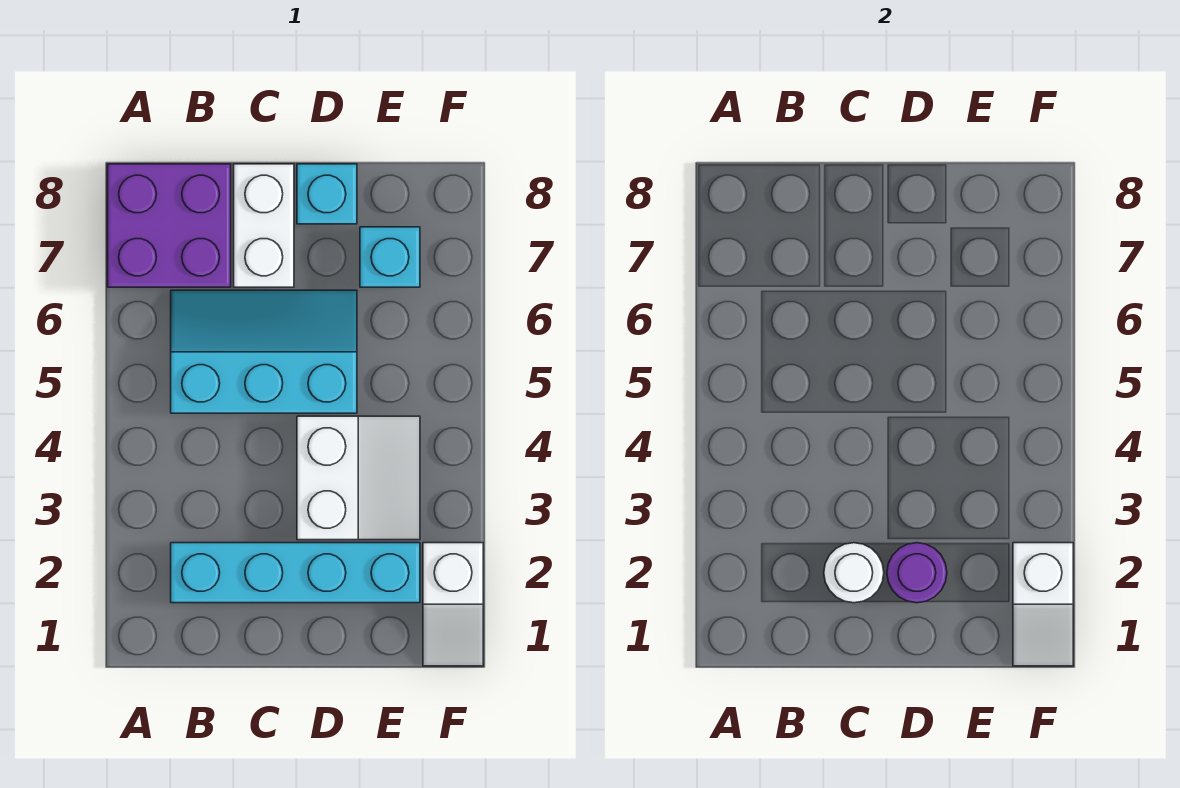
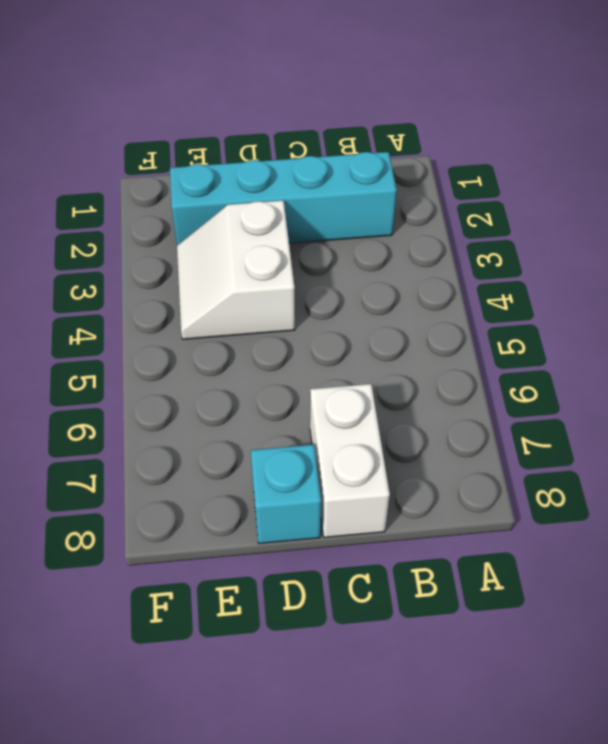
none -> purple 2x2 brick [108,164,231,287]
none -> cyan 2x3 slope [171,290,357,413]

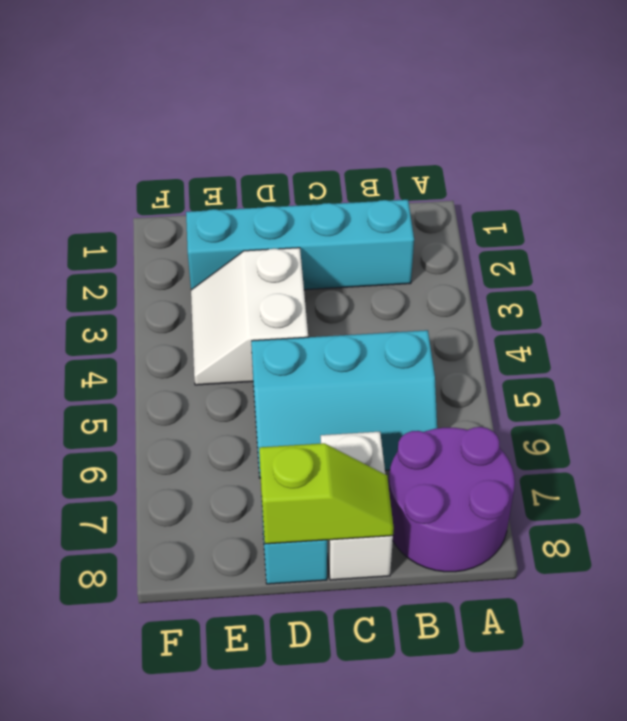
purple 2x2 round brick [389,427,515,572] -> purple 2x2 brick [108,164,231,287]
lime 1x2 slope [259,443,394,544] -> none
none -> cyan 1x1 brick [360,227,420,287]
none -> white 1x2 slope [423,543,483,666]

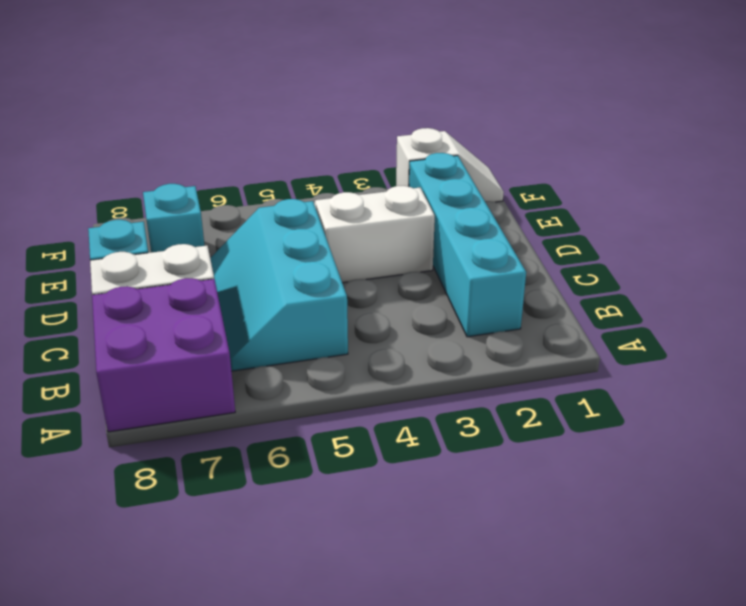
none -> white 1x1 round brick [824,543,884,603]
none -> purple 1x1 round brick [887,543,947,603]

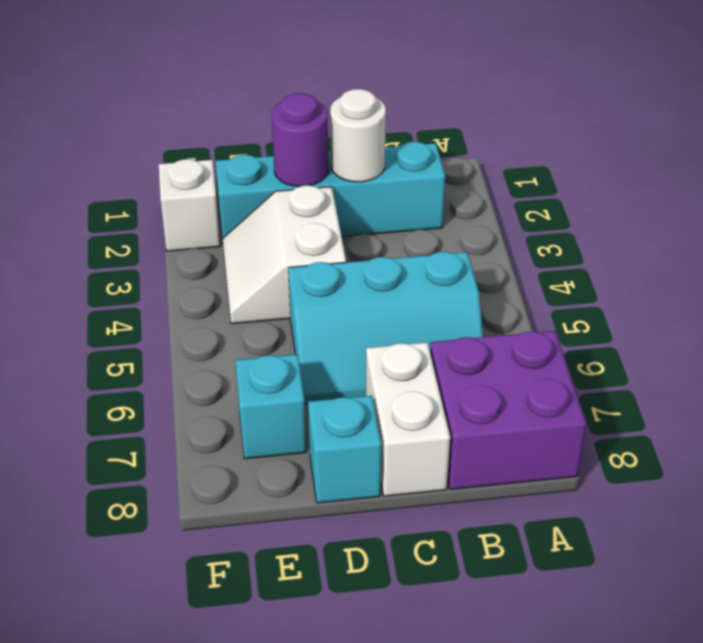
none -> white 1x2 slope [1013,543,1073,666]

